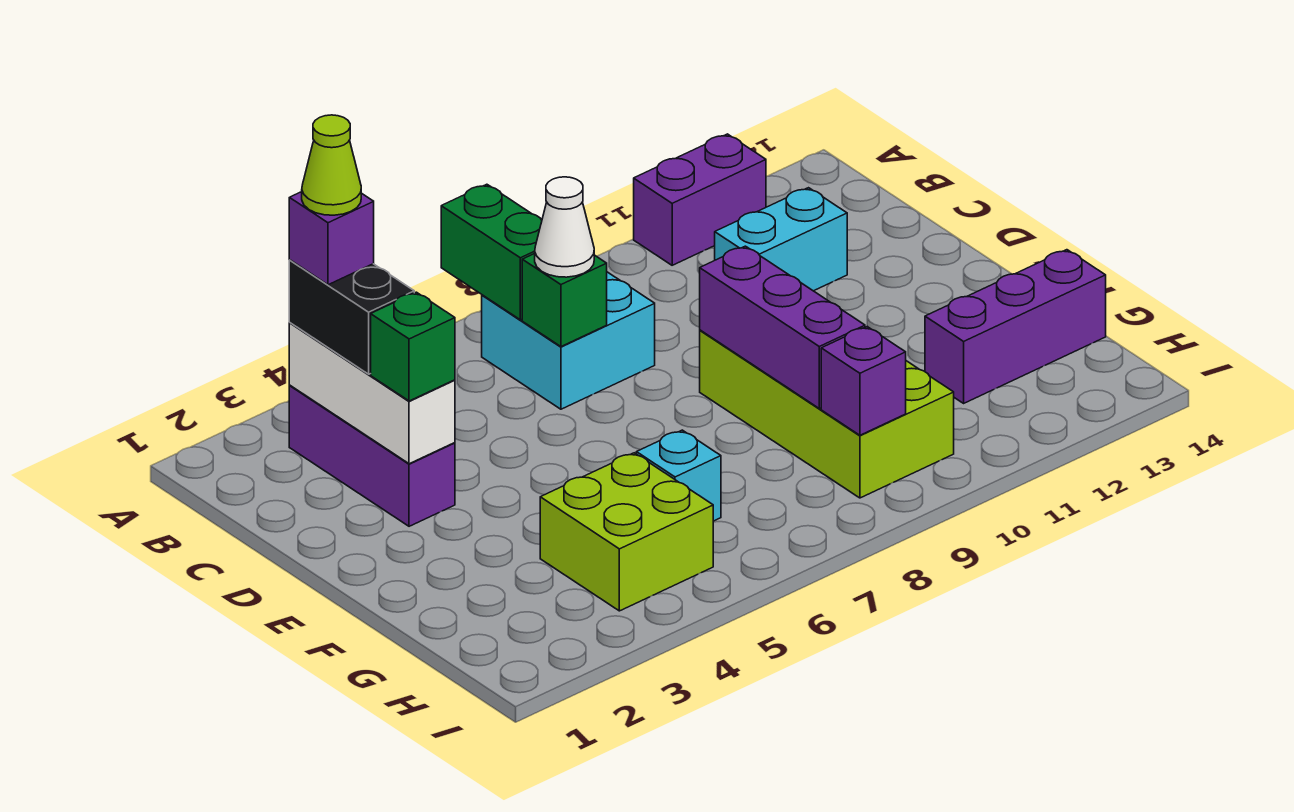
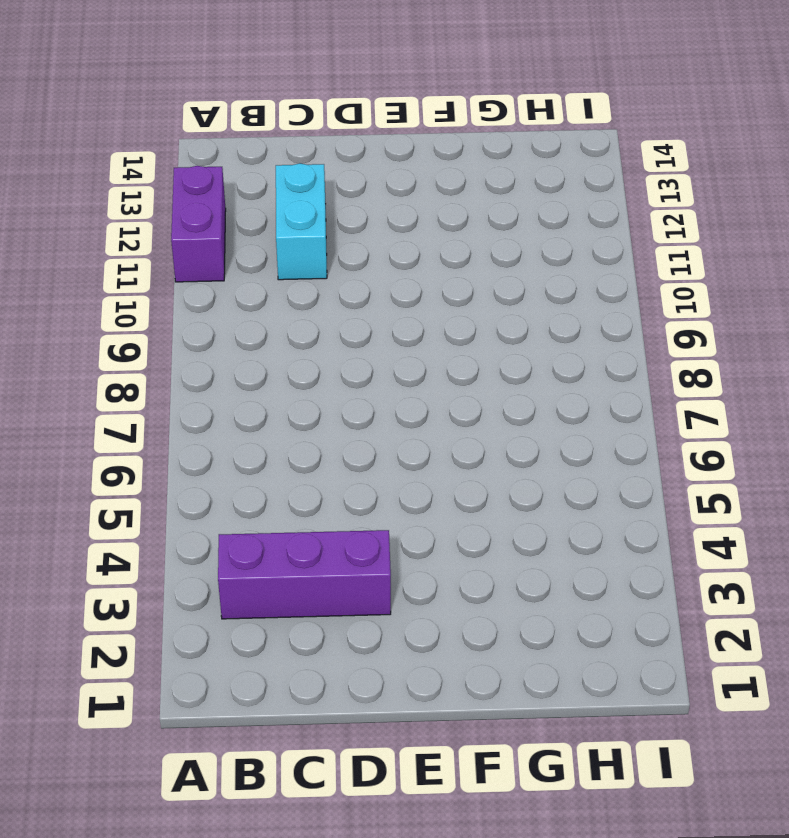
none -> cyan 2x2 brick [482,272,655,409]
none -> lime 2x4 brick [700,330,954,498]
none -> lime 2x2 brick [540,453,713,611]

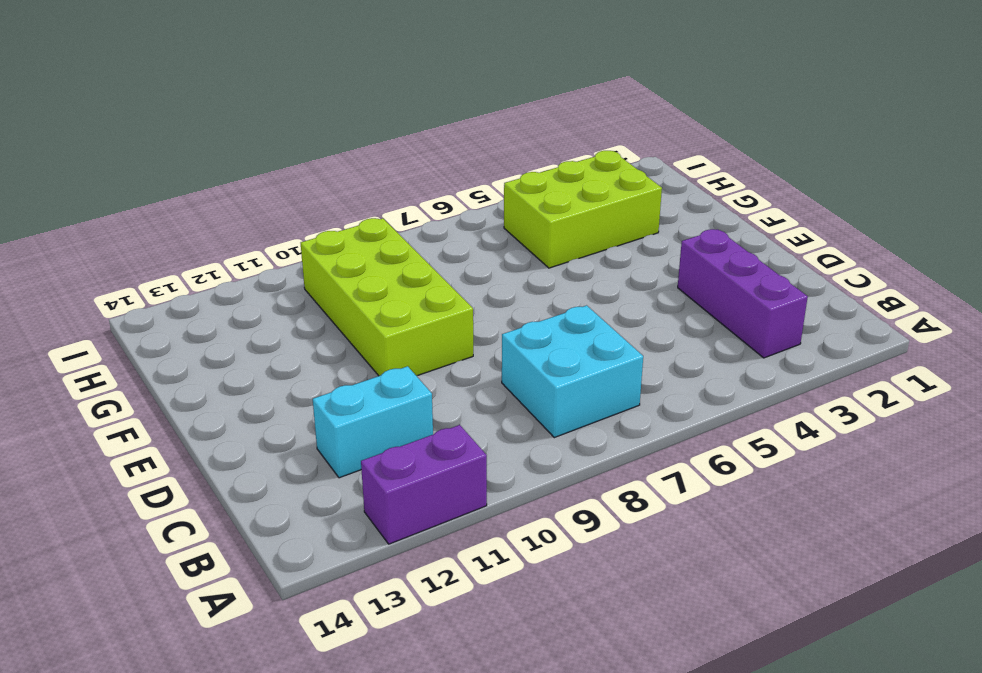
lime 2x3 brick [504,151,662,268] -> lime 2x2 brick [540,453,713,611]
none -> cyan 1x1 brick [636,430,721,521]
none -> purple 1x3 brick [925,250,1106,403]
none -> green 1x2 brick [441,184,542,320]

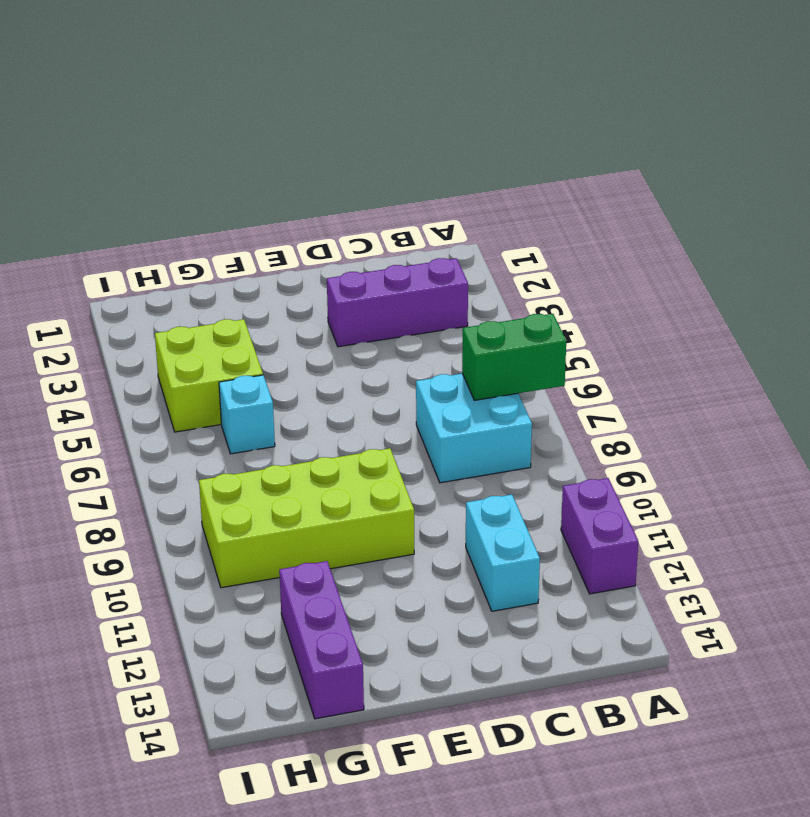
none -> white 1x3 brick [289,323,455,464]
none -> green 1x1 brick [522,254,607,347]
none -> purple 1x3 brick [700,246,865,409]

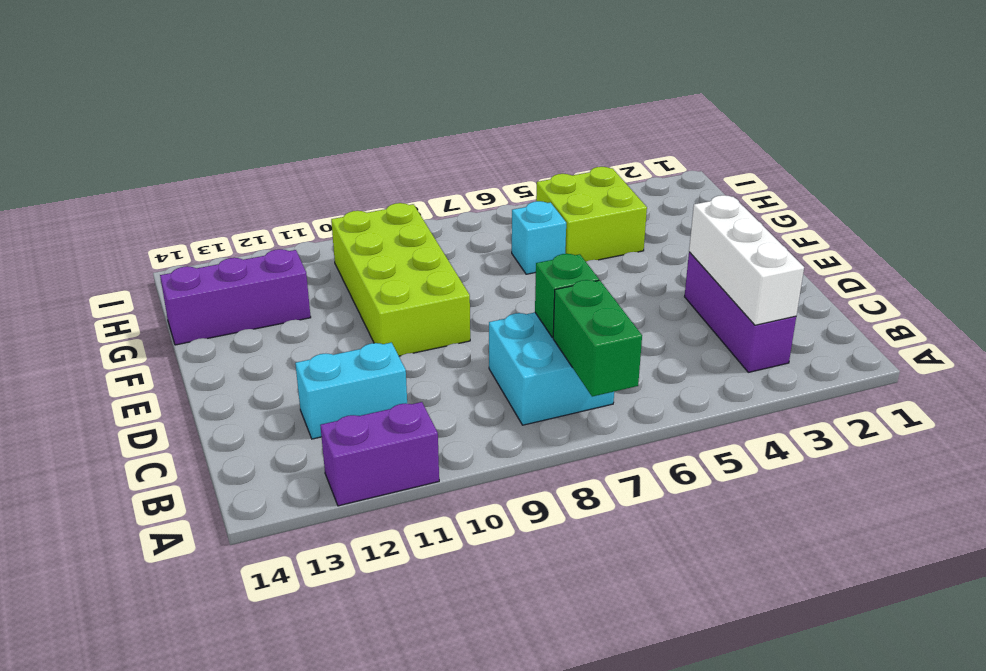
none -> purple 1x3 brick [700,246,865,409]
none -> purple 1x1 brick [821,327,906,435]
none -> black 1x2 brick [289,260,414,374]

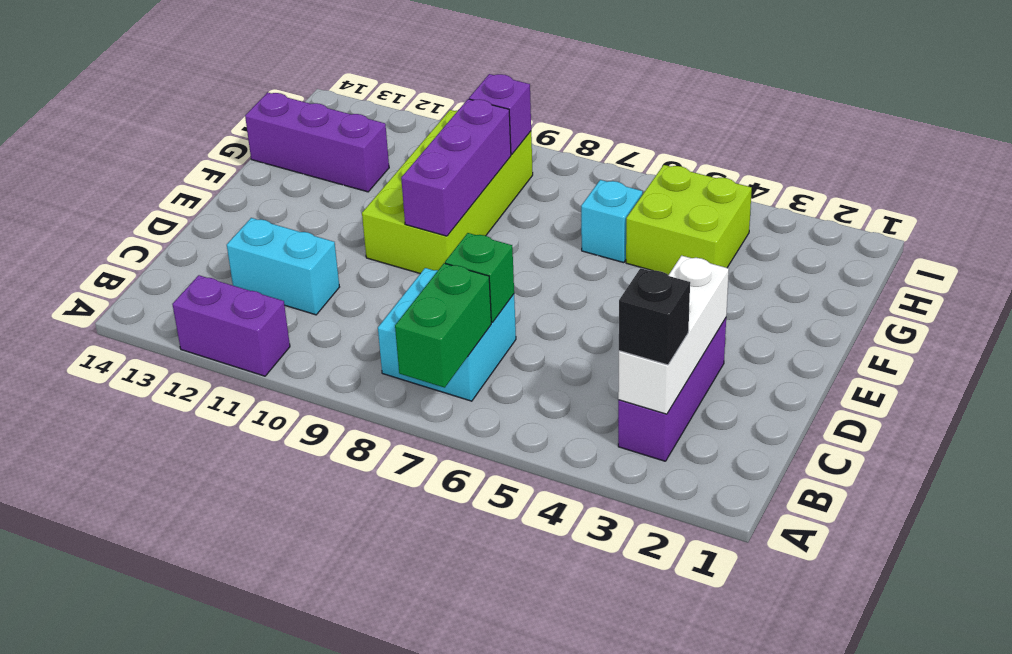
black 1x1 brick [619,268,690,365] -> black 1x2 brick [289,260,414,374]
none -> white 1x1 cone [535,177,594,277]
none -> green 1x1 brick [371,292,455,401]
none -> purple 1x1 brick [289,192,374,285]

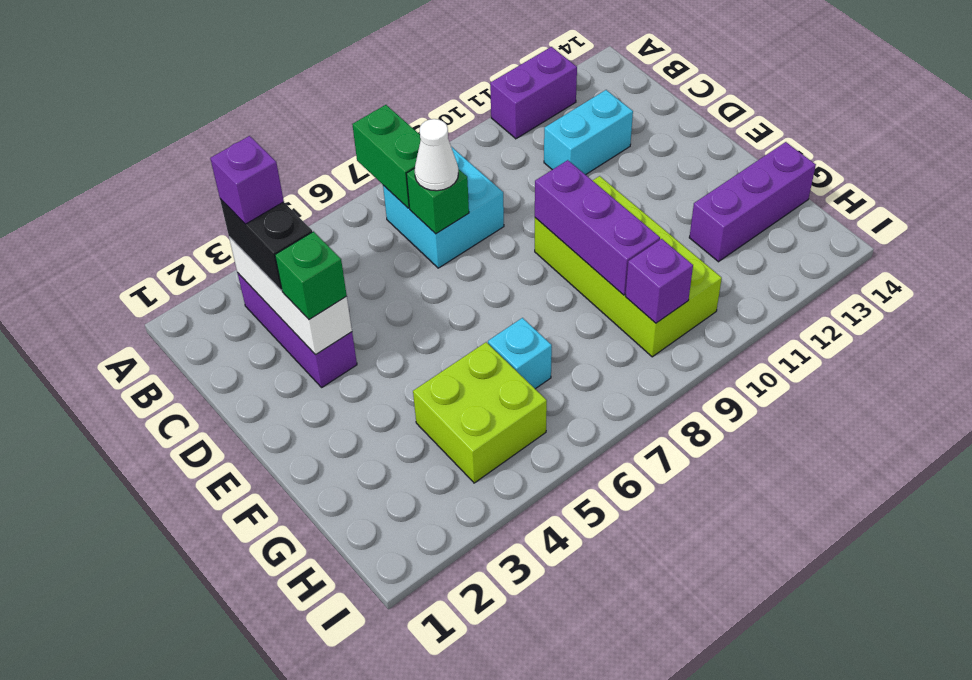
none -> lime 1x1 cone [302,115,361,215]

